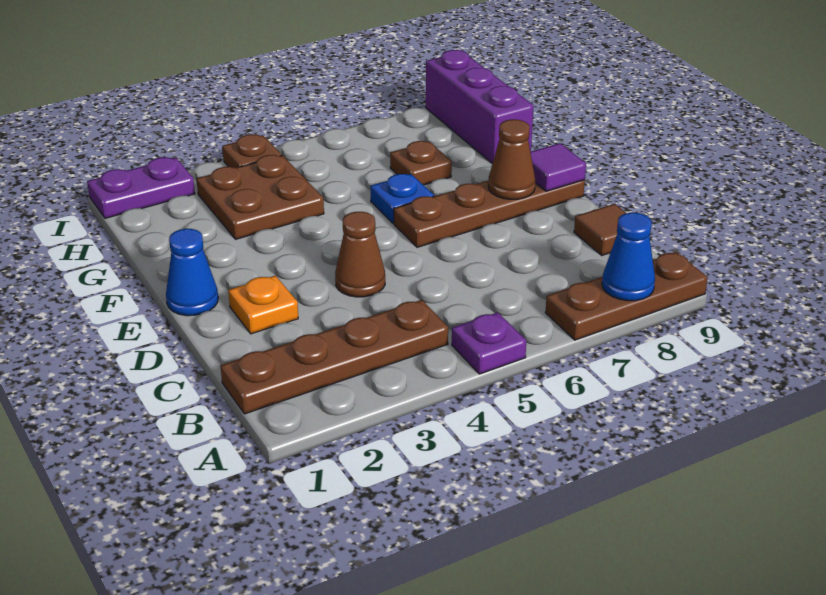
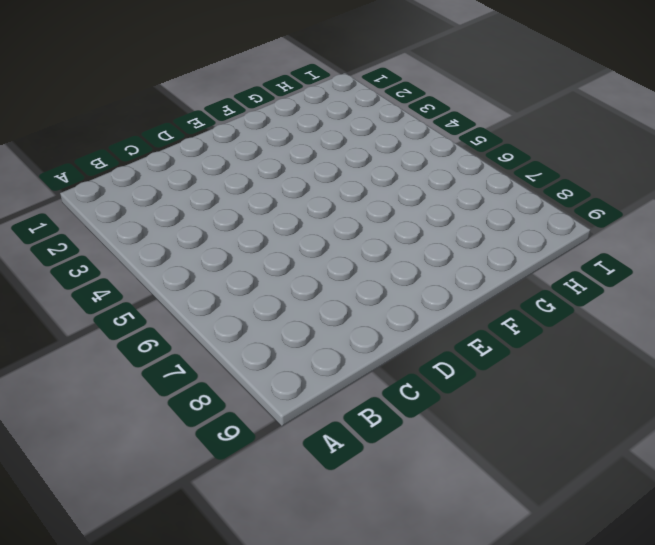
none -> purple 1x1 plate [452,312,526,374]
none -> brown 1x3 plate [545,252,708,340]
none -> brown 1x4 plate [221,300,448,414]

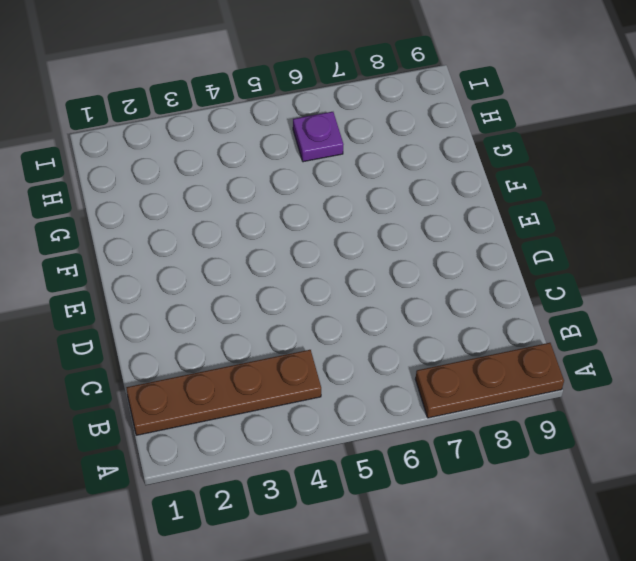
purple 1x1 plate [293,112,344,162] -> purple 1x1 plate moved to [452,312,526,374]
none -> brown 1x1 tile [574,204,626,255]
none -> orange 1x1 plate [228,276,298,334]
none -> brown 1x1 cone [335,212,385,297]

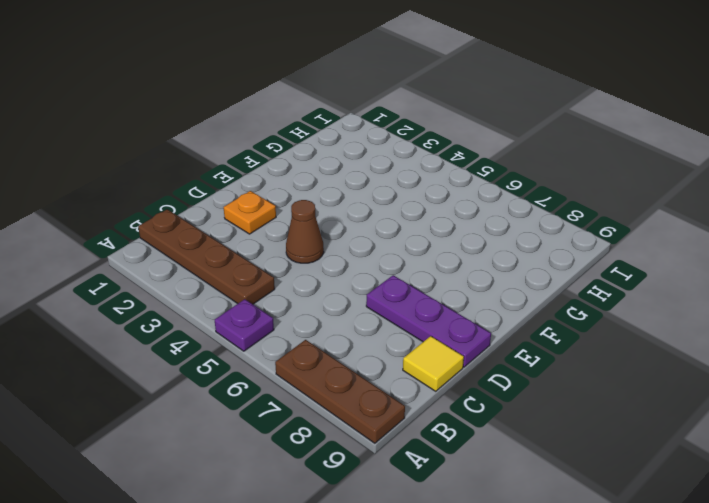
yellow 1x1 tile [403,336,464,391] -> brown 1x1 tile [574,204,626,255]
purple 1x3 plate [366,275,491,367] -> none
none -> blue 1x1 cone [166,229,218,316]
none -> brown 1x4 plate [394,180,585,247]
none -> blue 1x1 plate [370,174,434,223]

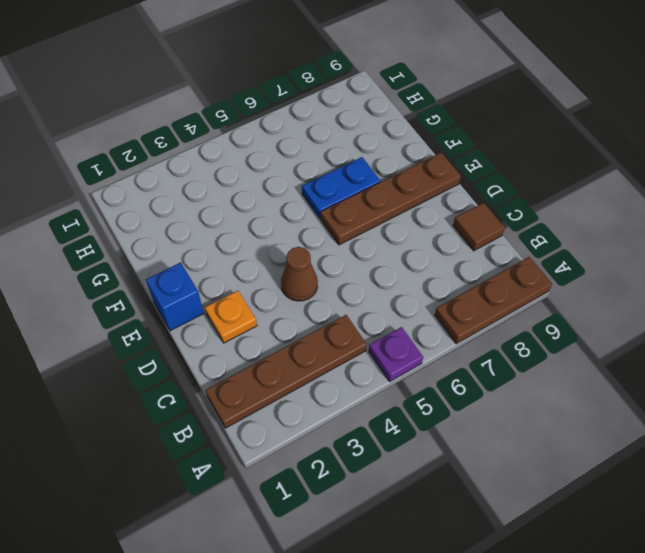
blue 1x1 brick [146,262,204,331] -> blue 1x1 cone [166,229,218,316]
blue 1x2 plate [302,157,381,218] -> blue 1x1 plate [370,174,434,223]
none -> brown 2x2 plate [196,155,324,239]
none -> brown 1x1 plate [390,141,452,185]
none -> purple 1x3 brick [426,50,534,164]

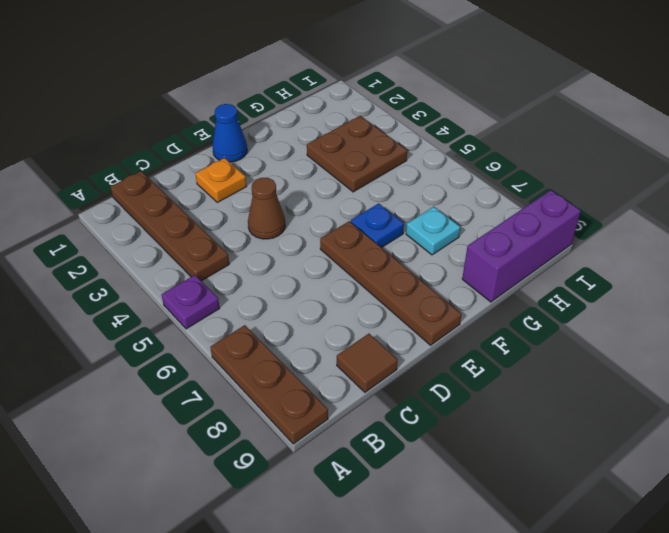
cyan 1x1 plate [406,207,460,255] -> brown 1x1 plate [390,141,452,185]
none -> purple 1x2 plate [87,157,195,218]
none -> brown 1x1 plate [222,134,282,168]
none -> blue 1x1 cone [602,213,655,301]

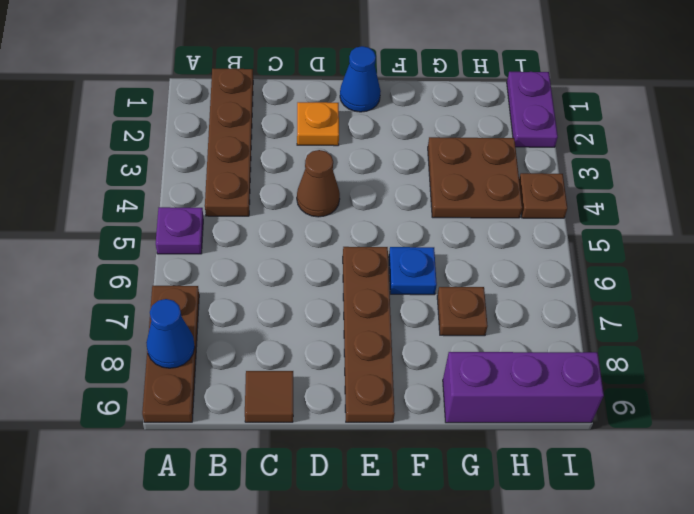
none -> brown 1x1 cone [488,119,536,199]
none -> purple 1x1 tile [530,143,586,191]

